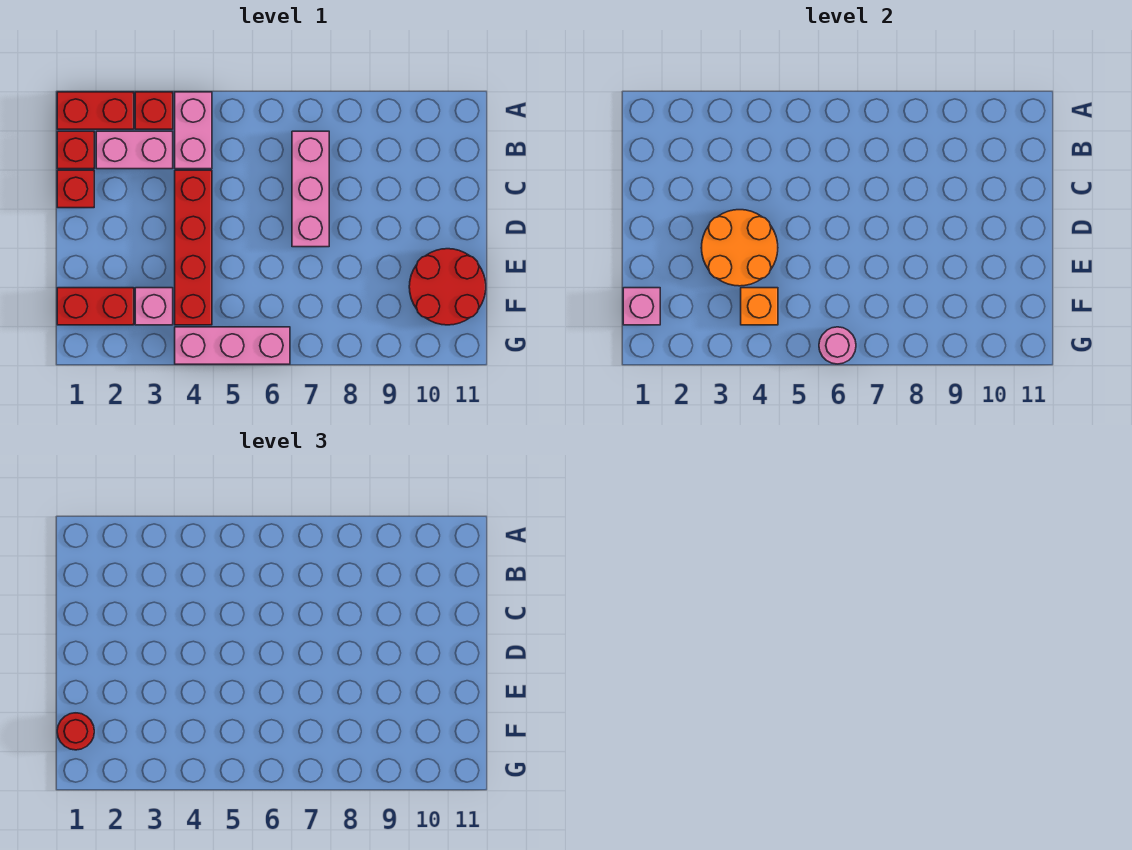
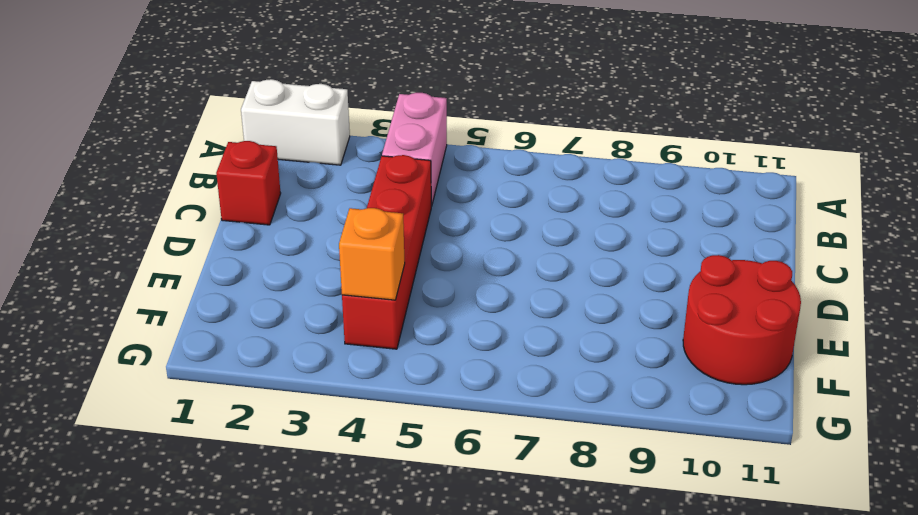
white 1x2 brick [241,79,350,165] -> red 1x2 brick [57,92,134,129]
none -> red 1x1 brick [135,92,173,129]
none -> red 1x1 brick [57,131,94,169]
none -> pink 1x2 brick [96,131,173,169]

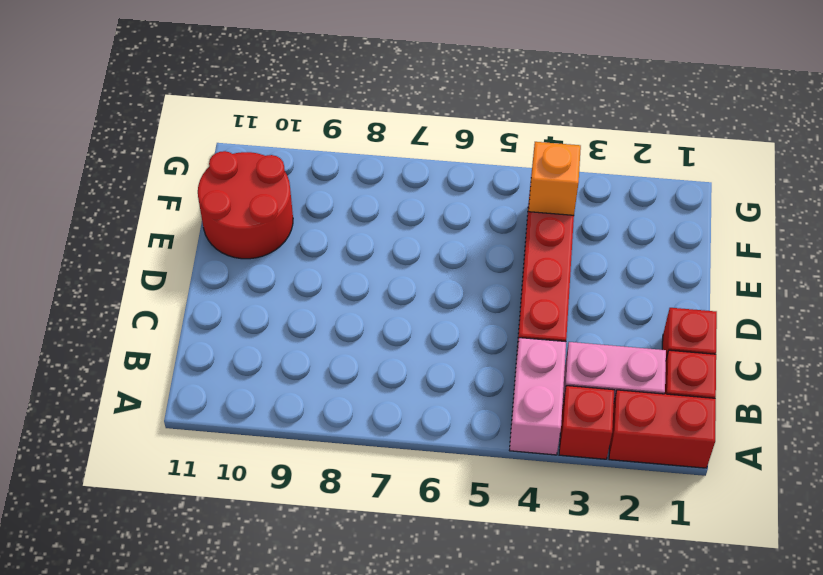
none -> pink 1x3 brick [292,131,329,247]
none -> red 1x2 brick [57,288,134,325]
none -> pink 1x1 brick [135,288,173,325]

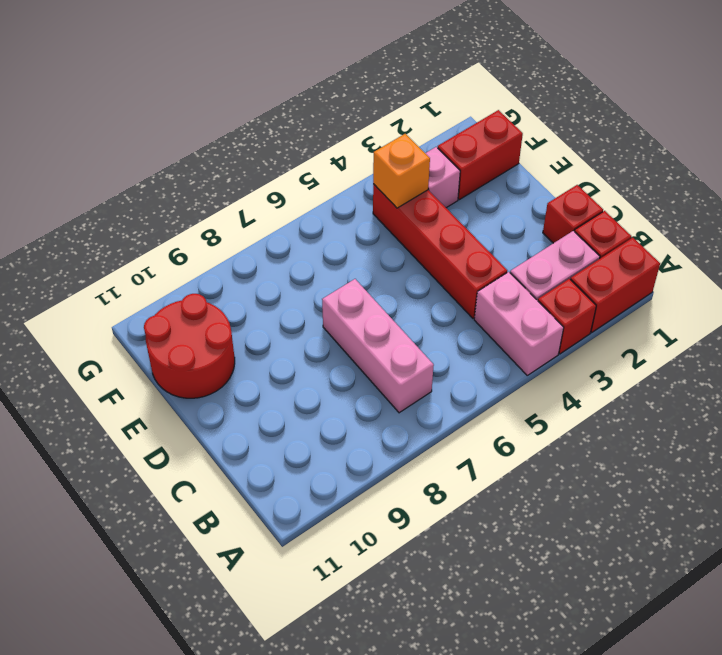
none -> pink 1x3 brick [175,327,290,364]
none -> orange 2x2 round brick [701,210,778,286]
none -> pink 1x1 brick [623,288,660,325]

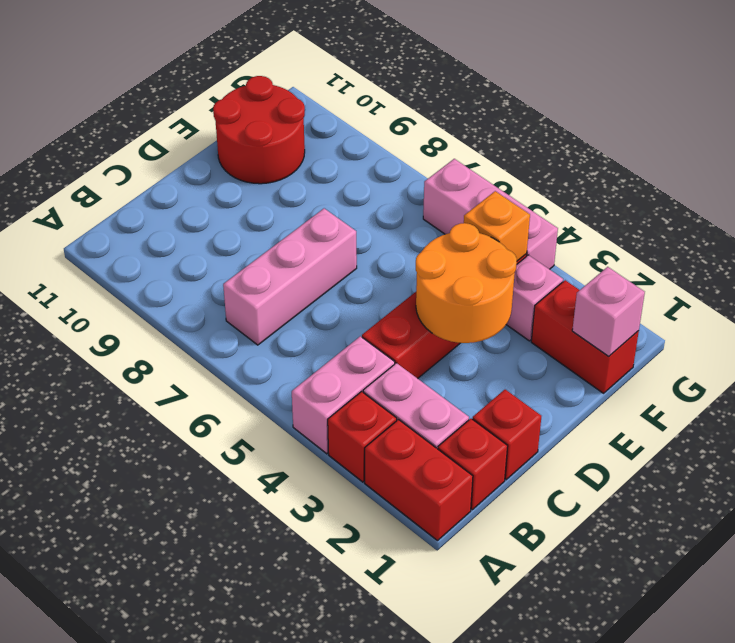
none -> pink 1x1 round brick [819,327,856,364]
none -> red 1x1 round brick [57,713,94,750]

